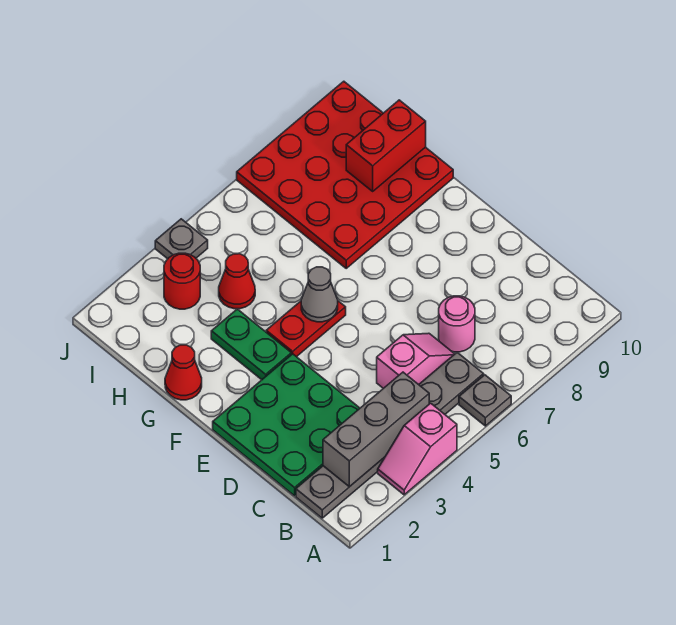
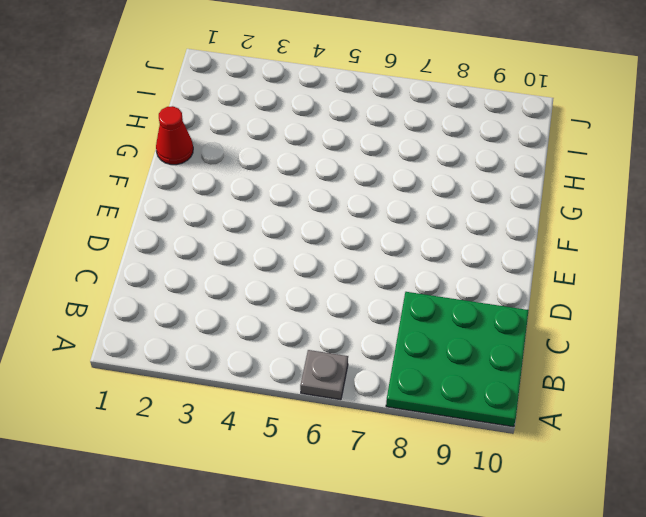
green 3x3 plate [386,292,529,427] -> green 3x3 plate moved to [213,354,360,496]
none -> pink 1x2 slope [378,403,457,495]
none -> grey 1x6 plate [296,353,484,518]
none -> pink 1x2 slope [377,333,454,388]

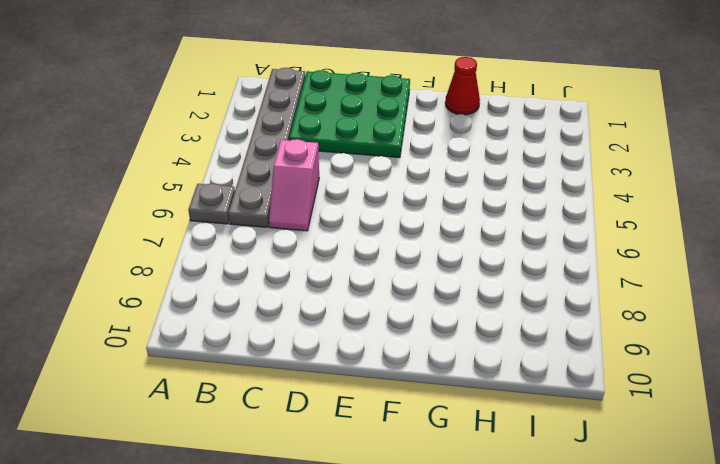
none -> pink 1x2 slope [378,403,457,495]
none -> pink 1x1 round brick [439,296,475,352]
none -> green 1x2 plate [211,309,291,380]

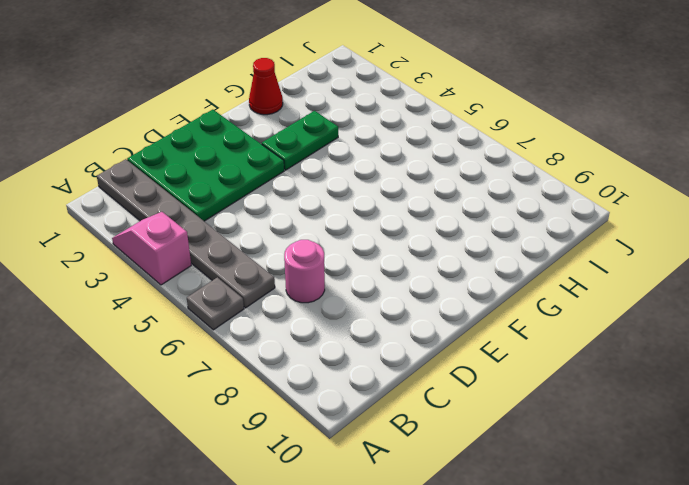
none -> pink 1x2 slope [377,333,454,388]
none -> red 1x2 plate [266,301,346,357]
none -> red 4x4 plate [237,81,453,268]

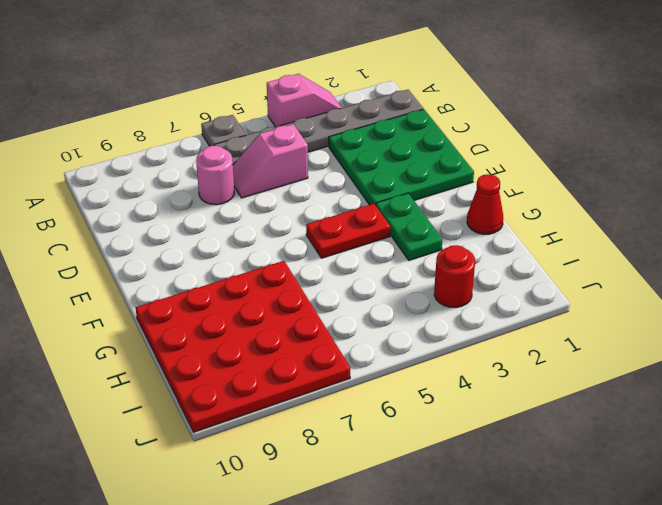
none -> red 1x1 cone [219,254,255,309]
none -> grey 1x1 plate [155,219,208,259]
none -> grey 1x3 brick [323,372,429,487]

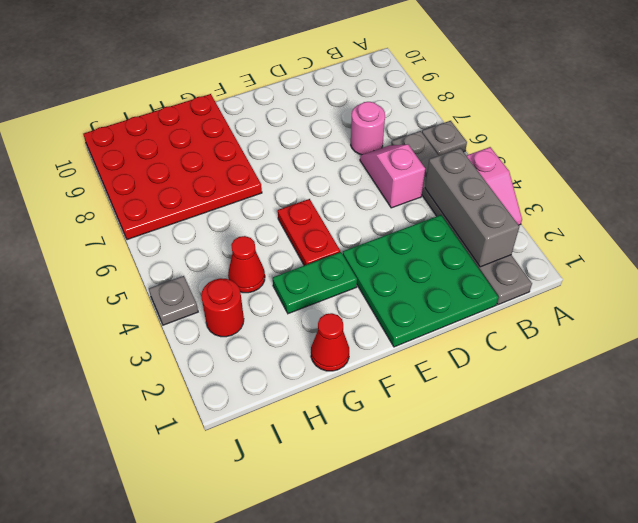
none -> grey 1x1 cone [301,267,338,322]
none -> red 1x2 brick [346,100,426,191]

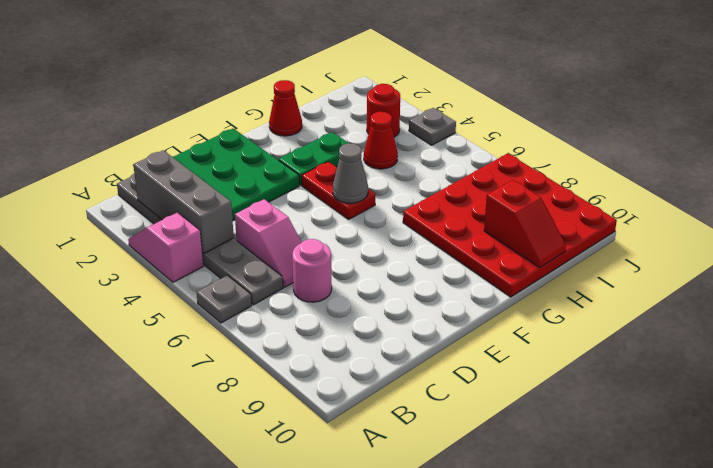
red 1x2 slope [484,180,566,268] -> red 1x2 brick [346,100,426,191]

